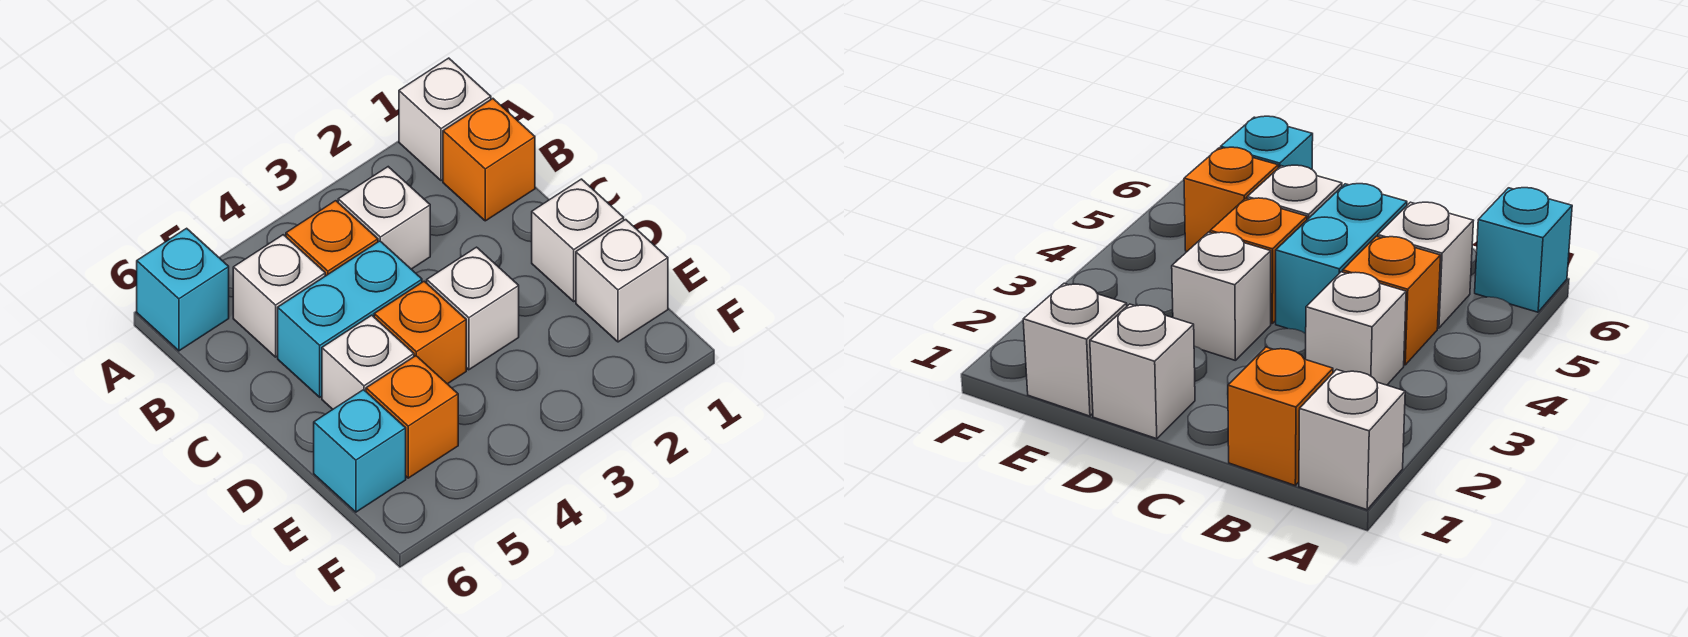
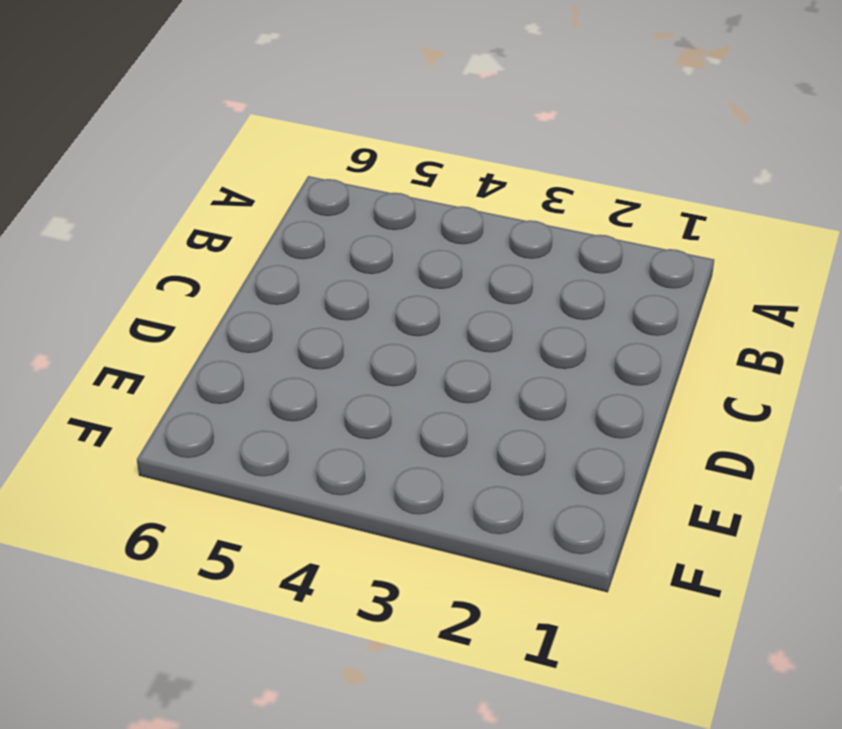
none -> white 1x1 brick [399,58,491,181]
none -> cyan 1x1 brick [137,228,229,351]
none -> orange 1x1 brick [443,99,535,221]

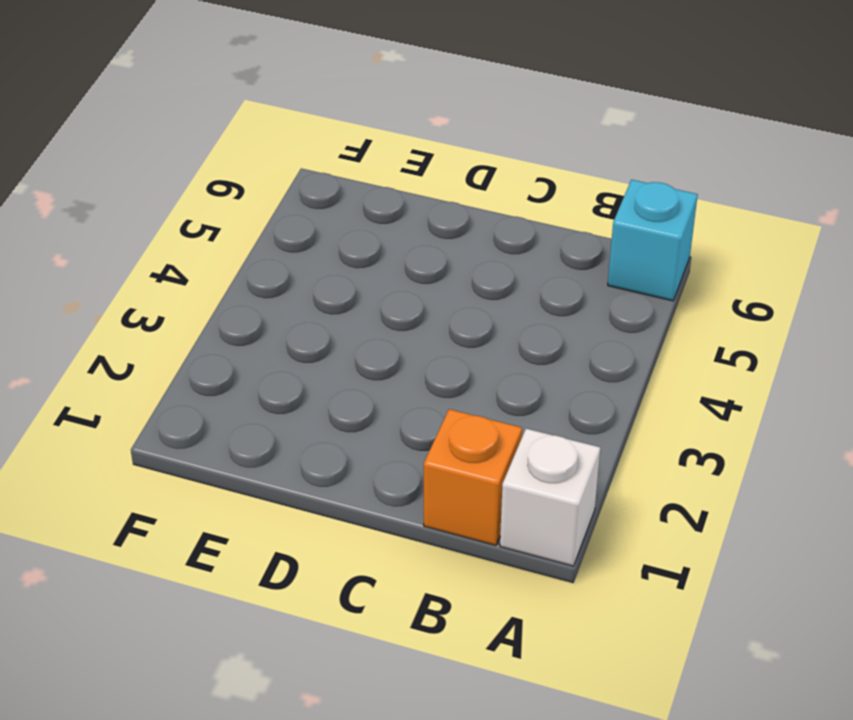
none -> white 1x1 brick [338,167,430,269]
none -> orange 1x1 brick [286,201,378,276]
none -> white 1x1 brick [233,235,325,357]

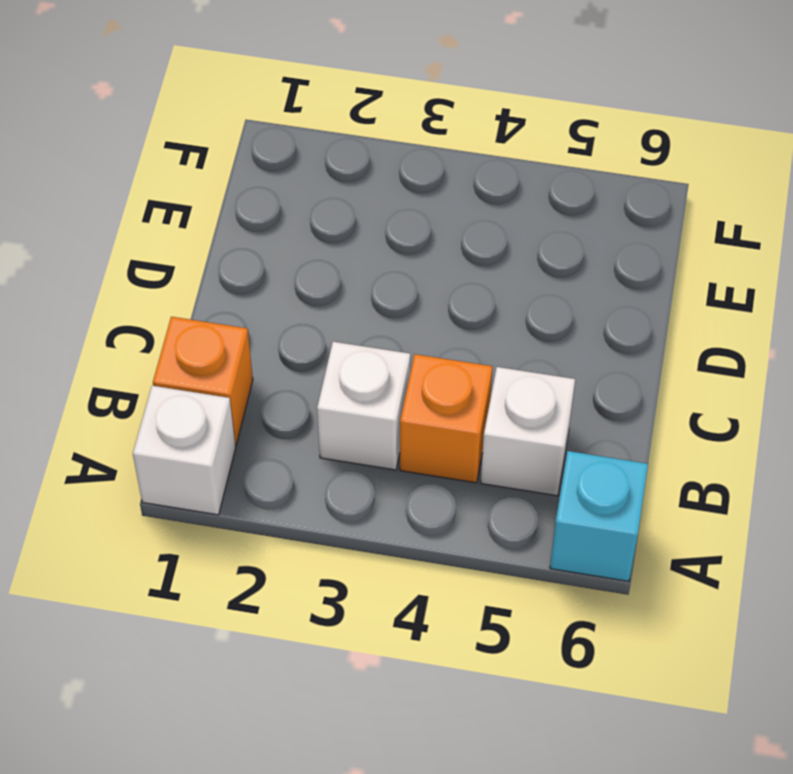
none -> cyan 1x2 brick [278,241,422,397]
none -> white 1x1 brick [532,179,624,301]
none -> white 1x1 brick [427,247,519,370]

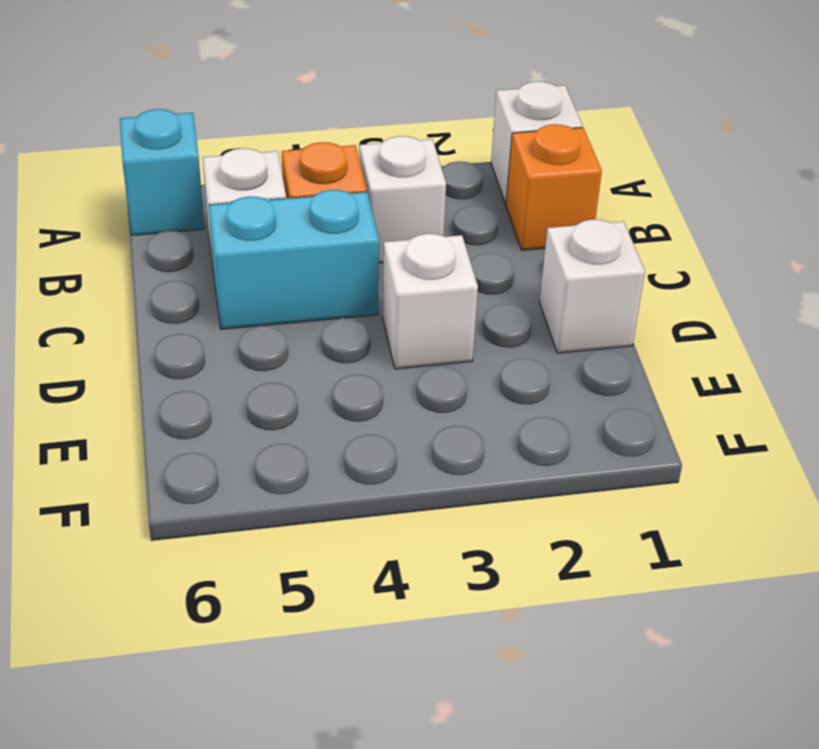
none -> orange 1x1 brick [374,281,466,384]
none -> white 1x1 brick [322,315,414,409]
none -> white 1x1 brick [576,220,668,342]

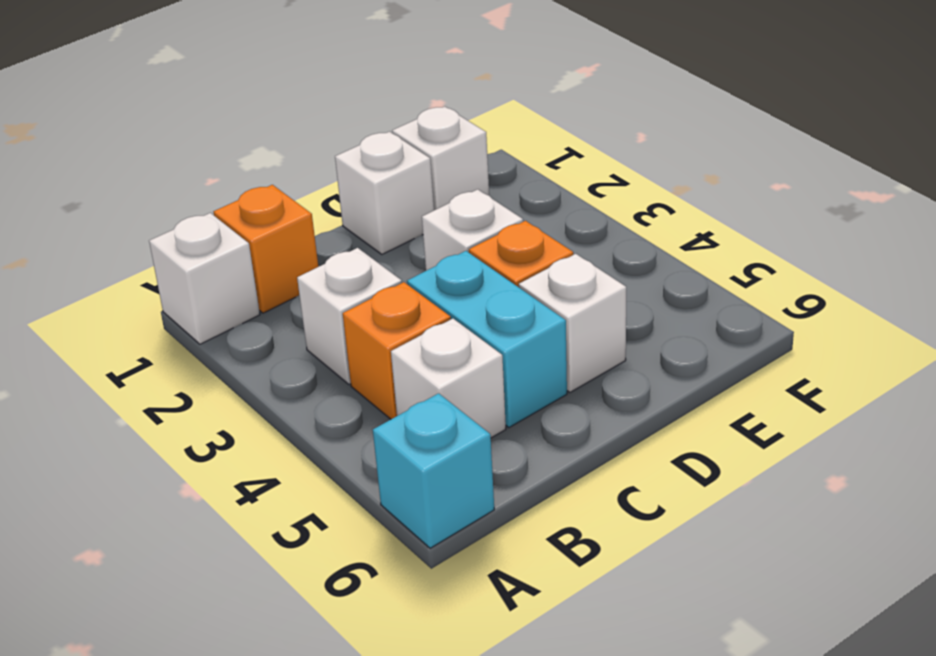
none -> orange 1x1 brick [366,356,458,478]
none -> cyan 1x1 brick [314,390,406,512]

